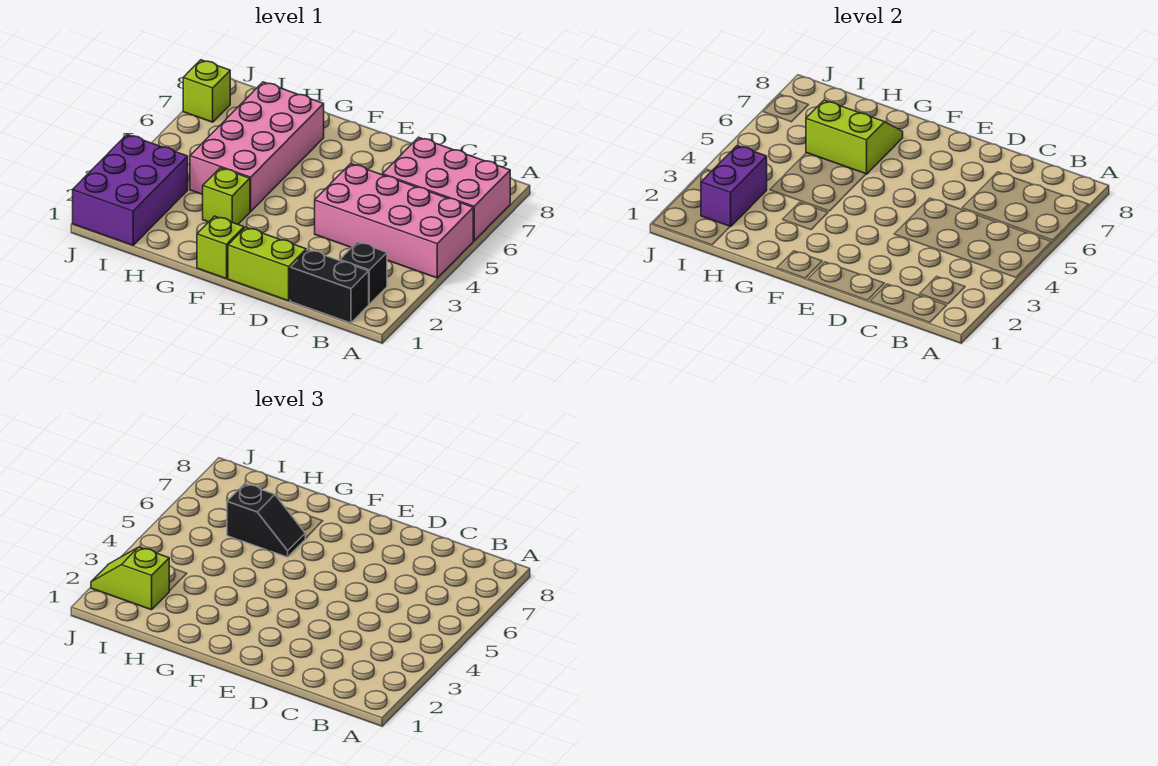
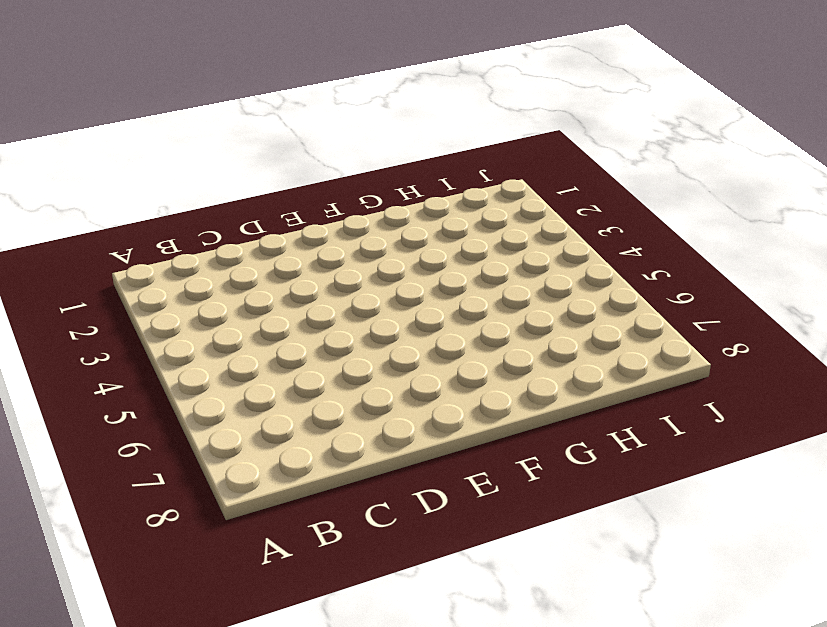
none -> pink 2x4 brick [315,164,473,278]
none -> pink 2x3 brick [383,137,510,241]
none -> black 1x2 brick [290,250,369,323]

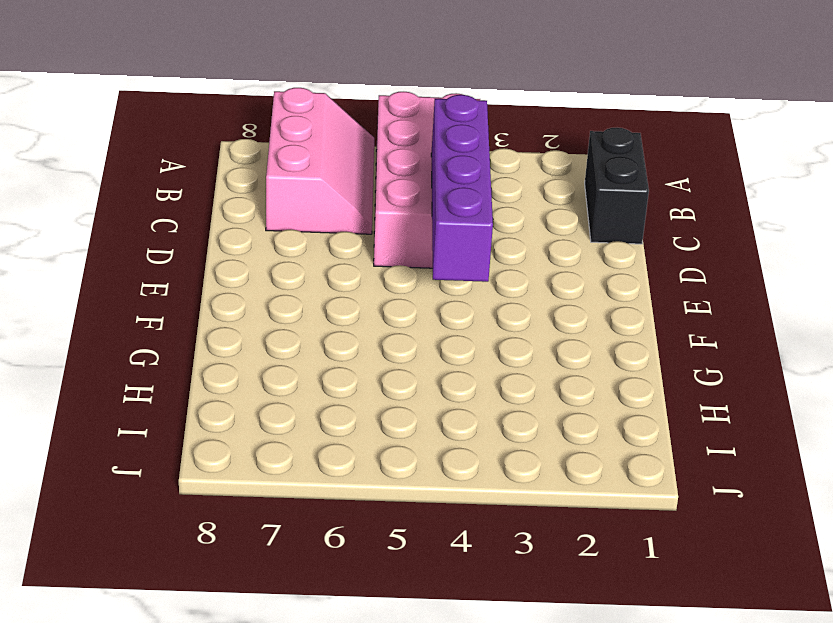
pink 2x3 slope [266,88,374,234] -> pink 2x3 brick [383,137,510,241]
purple 1x4 brick [431,95,493,282] -> none
none -> black 1x1 brick [340,242,387,304]
none -> lime 1x2 brick [228,227,306,301]
none -> lime 1x1 brick [197,216,244,279]

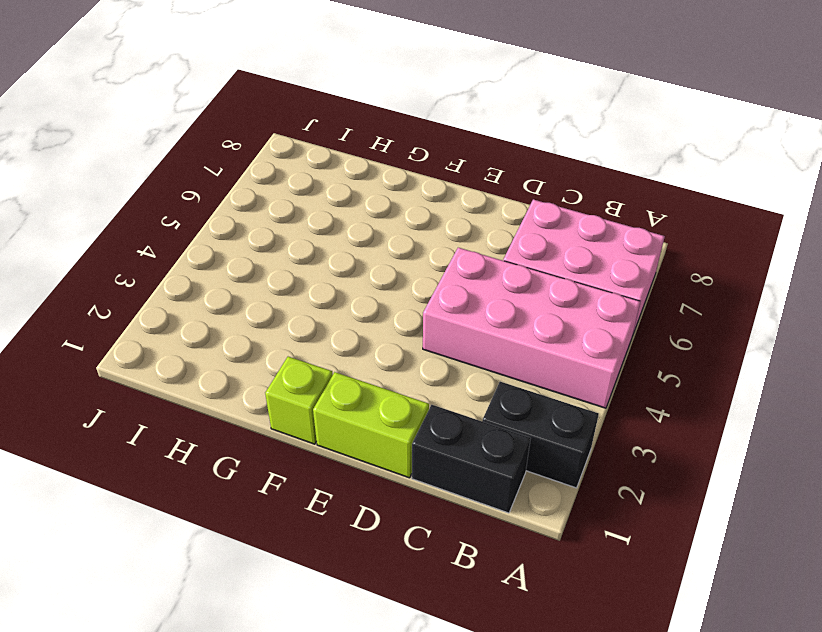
black 1x2 brick [482,382,599,488] -> black 1x1 brick [340,242,387,304]
none -> lime 1x1 brick [202,168,250,224]
none -> pink 2x4 brick [190,82,324,211]
none -> purple 2x3 brick [73,135,188,245]

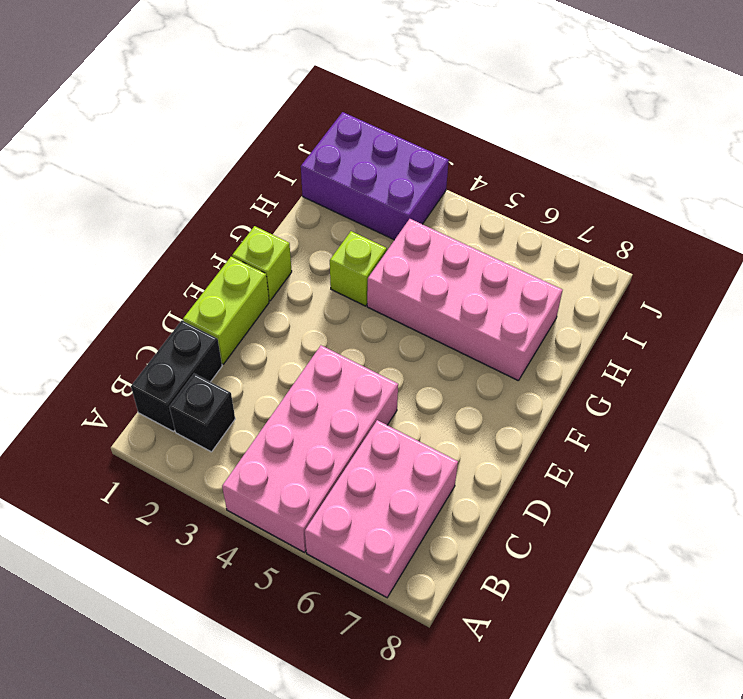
none -> lime 1x1 brick [183,60,230,122]
none -> lime 2x2 slope [806,100,903,174]
none -> purple 1x2 brick [701,146,767,227]

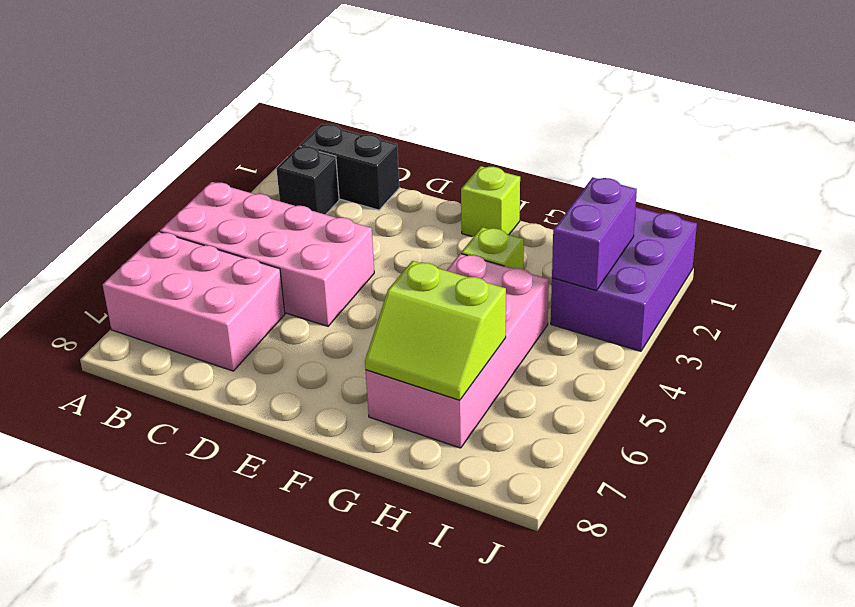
none -> lime 1x2 brick [228,227,306,301]
none -> lime 1x1 brick [183,60,230,122]
none -> black 1x2 slope [227,484,305,557]

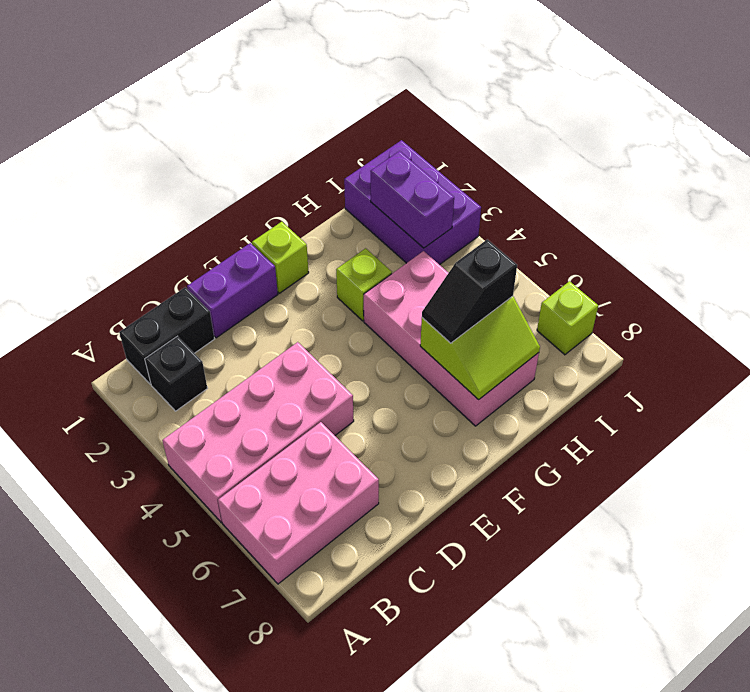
purple 1x2 brick [187,243,278,338] -> lime 1x2 brick [228,227,306,301]
none -> lime 1x2 slope [91,547,169,610]

